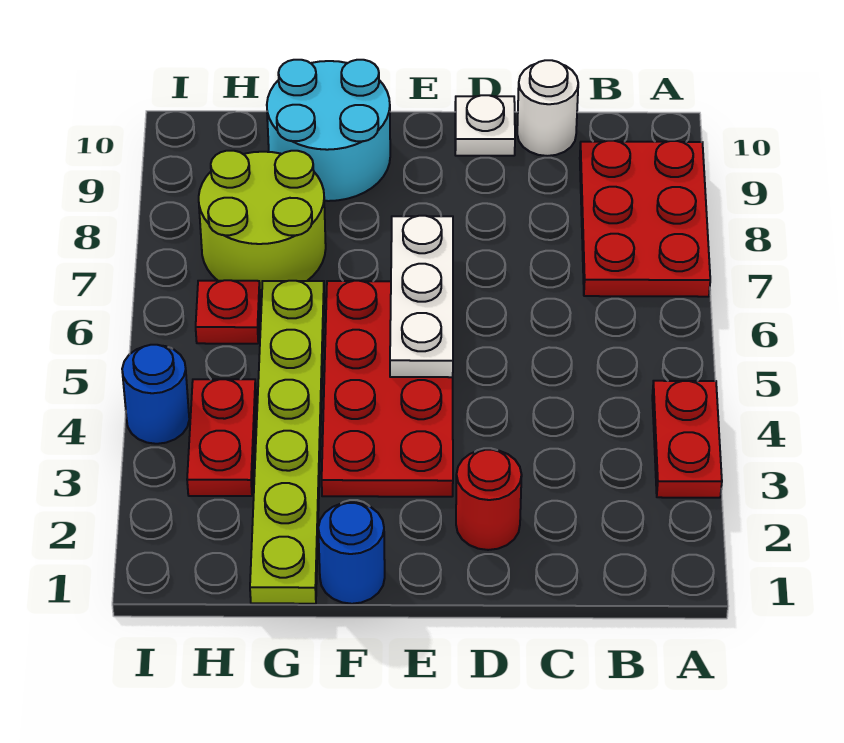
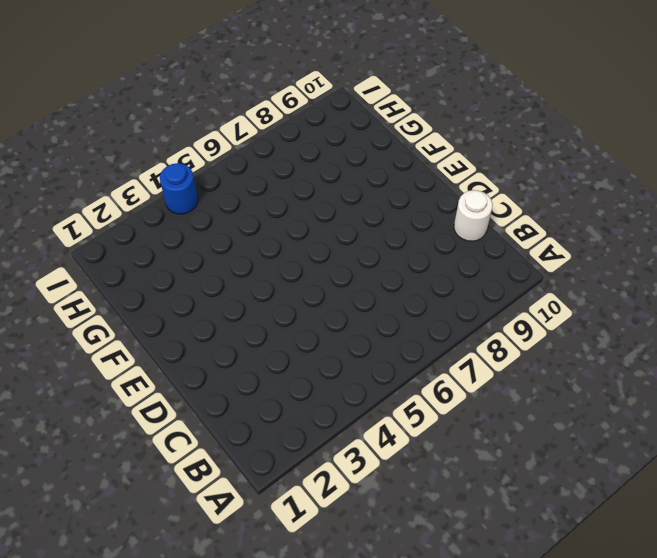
none -> red 1x2 plate [652,381,722,498]
none -> red 2x3 plate [580,141,710,297]
none -> red 1x1 round brick [456,449,522,550]

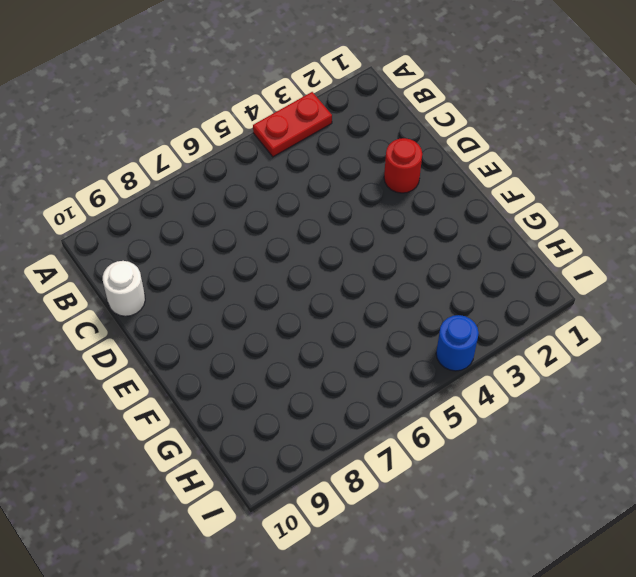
none -> red 2x3 plate [580,141,710,297]
none -> white 1x1 plate [455,95,515,156]
none -> red 2x4 plate [322,281,453,497]

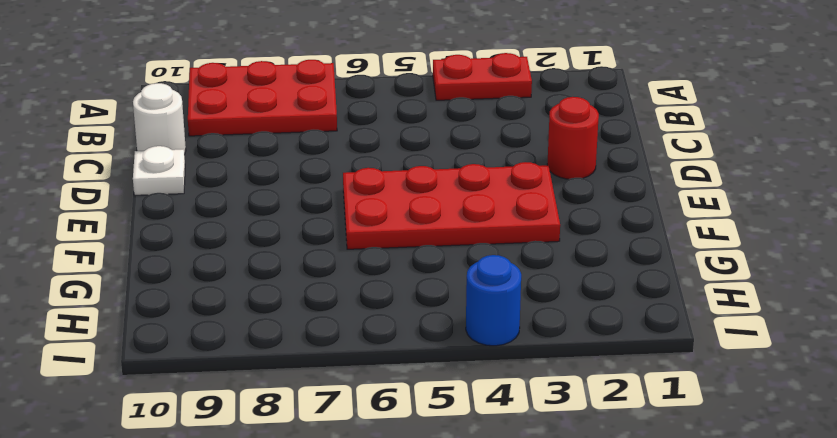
none -> blue 1x1 round brick [318,502,385,604]
none -> cyan 2x2 round brick [267,60,390,201]
none -> lime 1x6 plate [250,281,324,604]

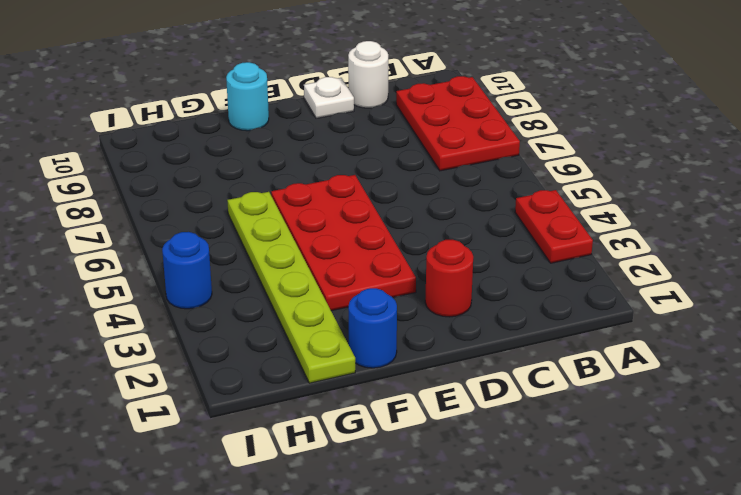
cyan 1x1 round brick [226,62,269,131] -> cyan 2x2 round brick [267,60,390,201]
none -> lime 2x2 round brick [199,151,326,295]
none -> red 1x2 plate [187,379,256,496]
none -> red 1x1 plate [196,280,260,344]

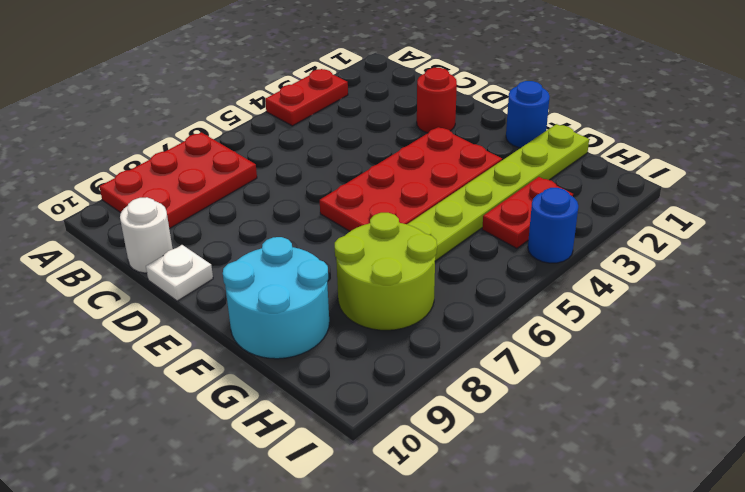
none -> red 1x1 plate [196,280,260,344]
none -> white 1x3 plate [390,216,453,377]

